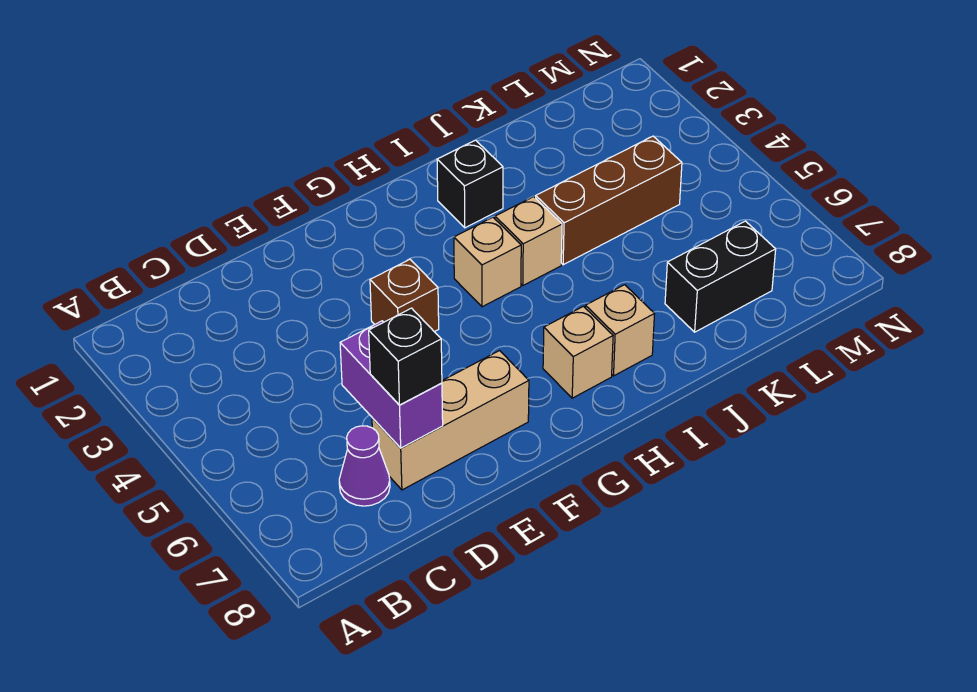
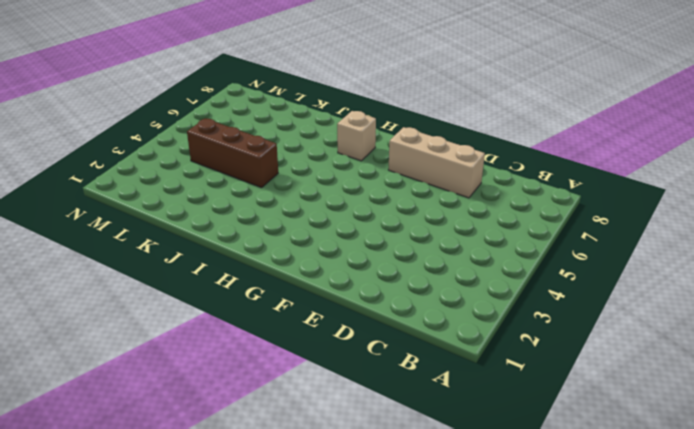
none -> purple 1x1 cone [339,426,390,506]
none -> brown 1x1 brick [370,259,439,332]
none -> tan 1x1 brick [454,217,521,307]

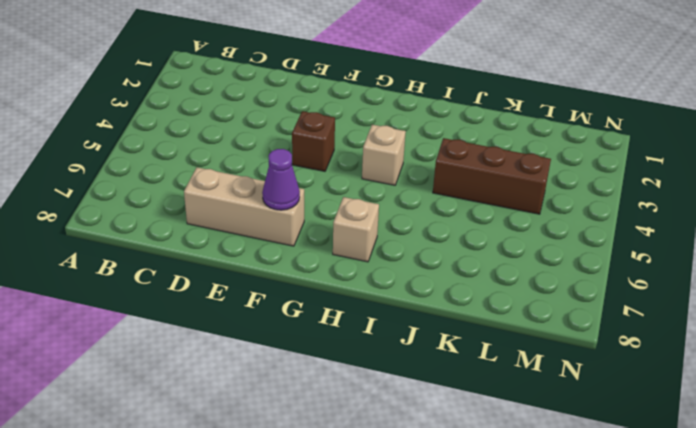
purple 1x1 cone [262,149,300,210] -> purple 1x1 cone moved to [339,426,390,506]
none -> black 1x1 brick [437,140,503,228]
none -> tan 1x1 brick [495,197,562,285]
none -> tan 1x1 brick [585,285,654,376]

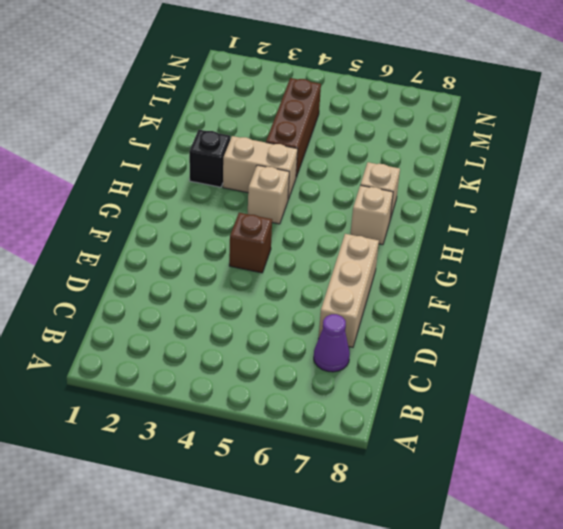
tan 1x2 brick [223,136,298,199] -> tan 1x1 brick [495,197,562,285]
none -> black 1x2 brick [665,221,776,332]
none -> purple 1x2 brick [340,321,443,448]
none -> black 1x1 brick [369,308,442,405]

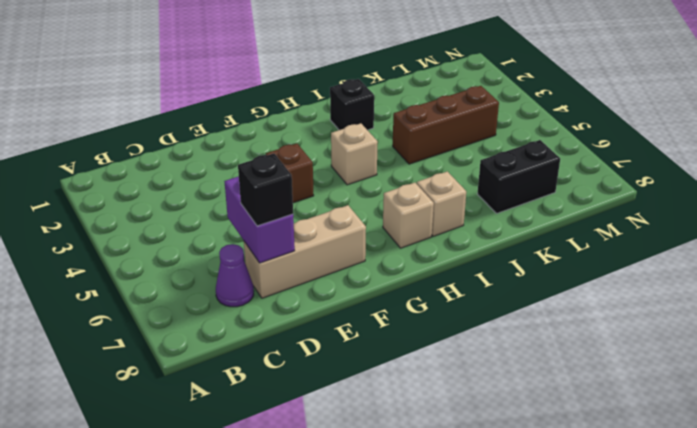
none -> tan 1x1 brick [495,197,562,285]

